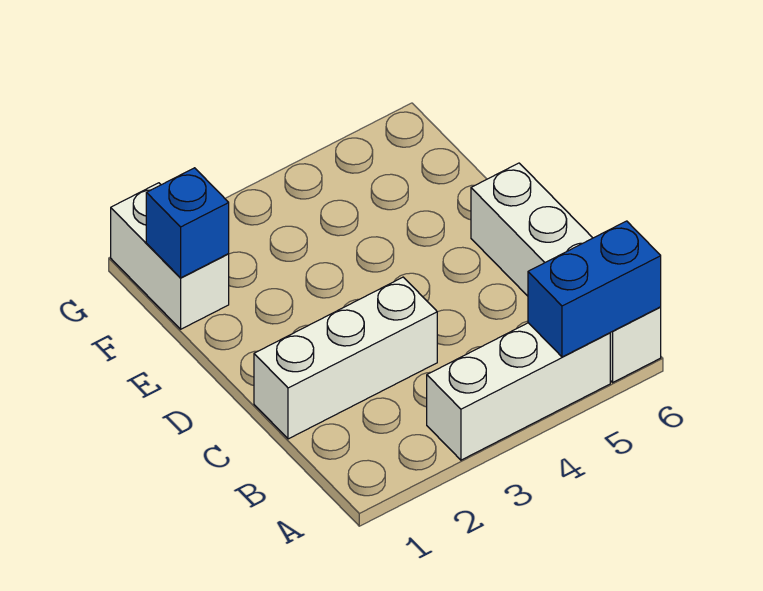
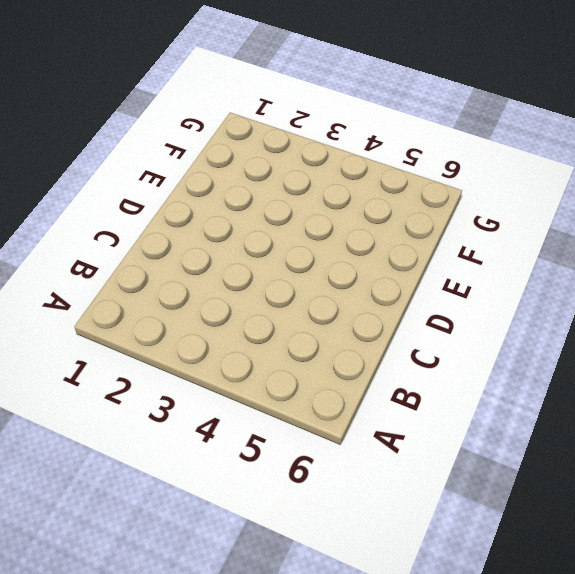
none -> white 1x3 brick [427,323,610,460]
none -> white 1x4 brick [471,163,661,382]

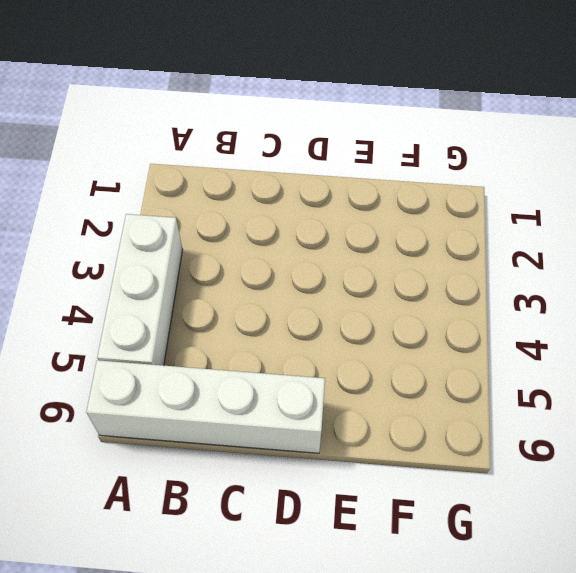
none -> white 1x3 brick [254,277,437,439]
none -> white 1x2 brick [111,183,229,329]

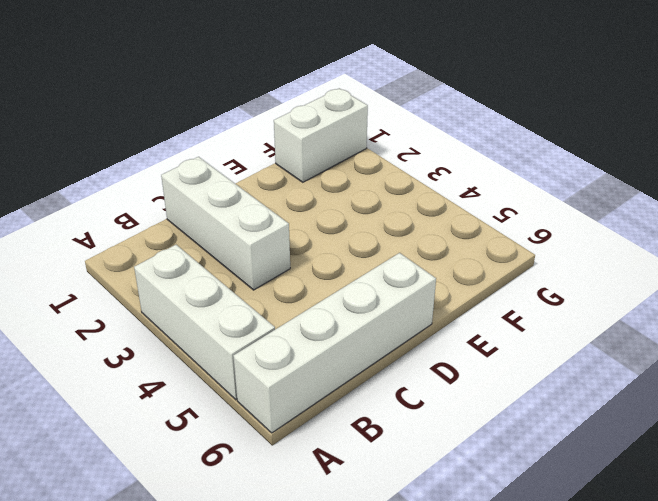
none -> blue 1x2 brick [528,221,661,357]
none -> blue 1x1 brick [146,168,229,278]

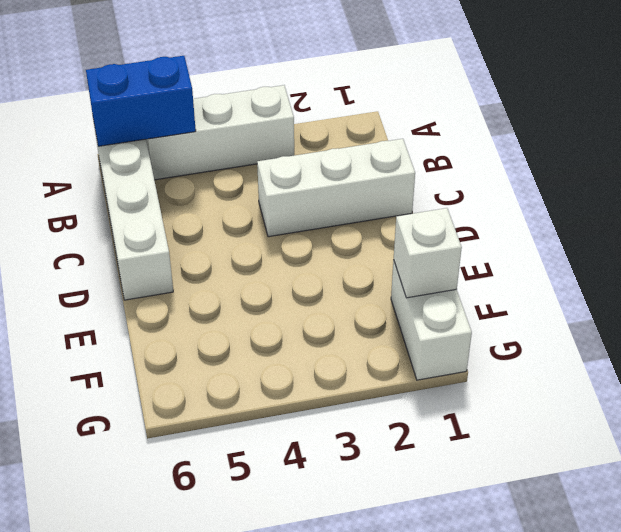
white 1x1 brick [394,208,462,298] -> blue 1x1 brick [146,168,229,278]

